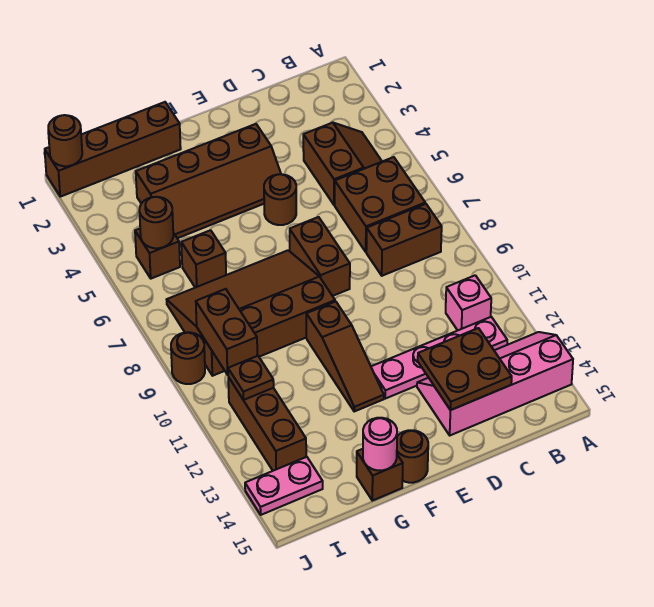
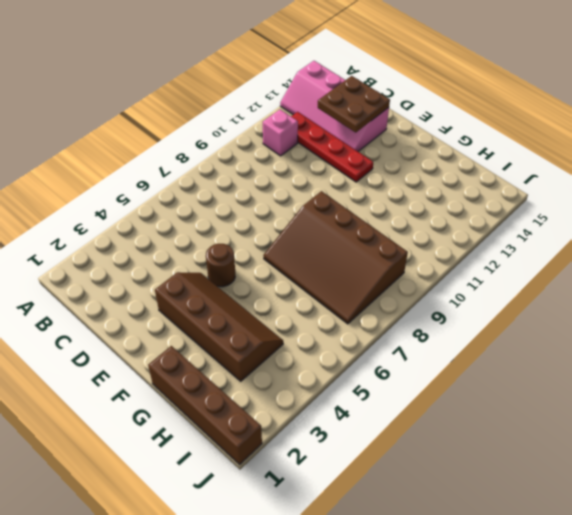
red 1x4 plate [291,112,373,182] -> pink 1x4 plate [371,317,507,399]
none -> brown 2x2 slope [303,123,382,205]
none -> brown 2x2 brick [335,157,425,252]
none -> brown 1x2 brick [366,204,442,276]

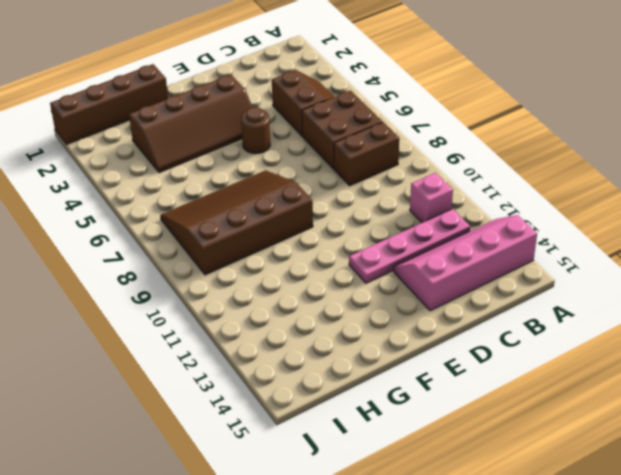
none -> brown 1x2 brick [290,217,350,296]
none -> brown 1x3 slope [306,301,384,411]
none -> brown 1x1 round brick [397,430,428,483]

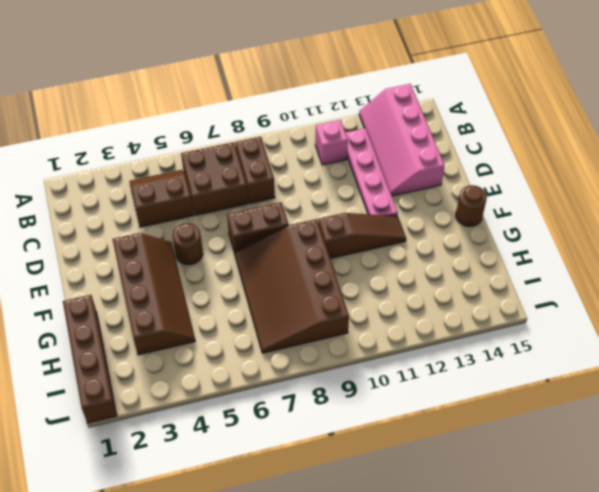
none -> brown 1x1 brick [357,449,403,501]
none -> brown 1x1 brick [181,230,226,288]
none -> brown 1x1 brick [135,229,180,279]

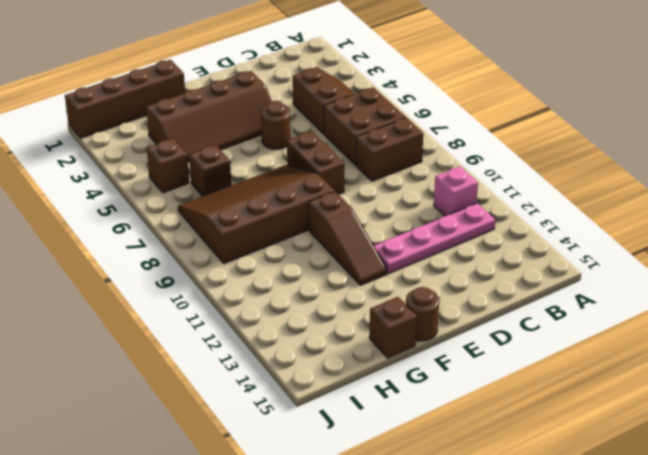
none -> pink 2x4 slope [417,332,573,435]
none -> brown 1x3 brick [228,377,306,471]
none -> pink 1x2 plate [245,457,323,515]

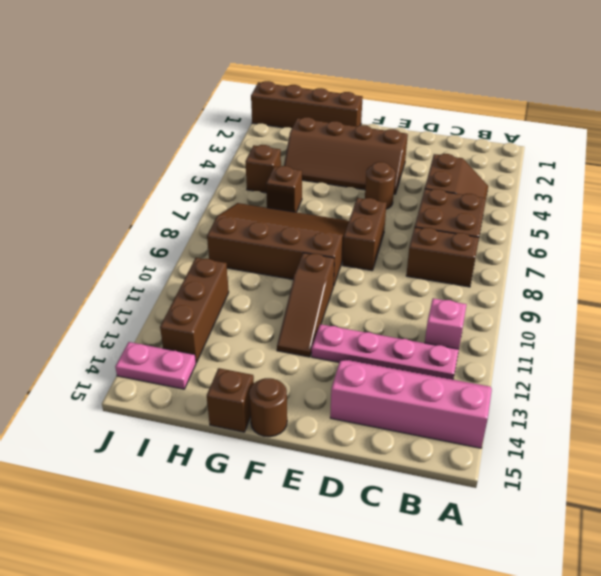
none -> brown 1x1 round brick [171,332,205,384]
none -> brown 2x2 plate [418,328,512,410]
none -> pink 1x1 round brick [363,418,397,470]

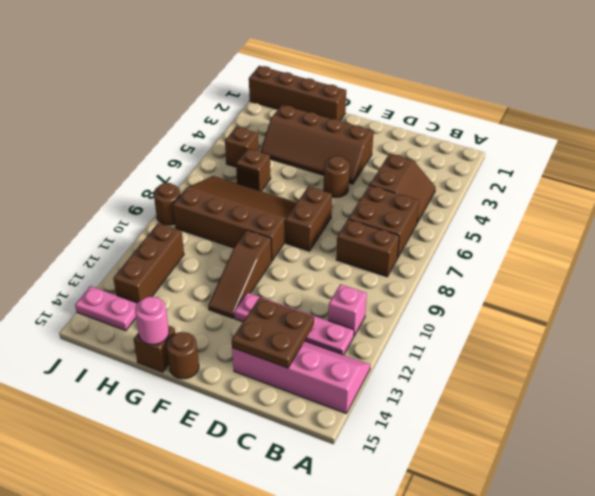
none -> brown 1x1 round brick [139,197,173,248]
none -> brown 1x2 brick [196,289,257,375]
none -> brown 1x1 plate [228,356,274,400]

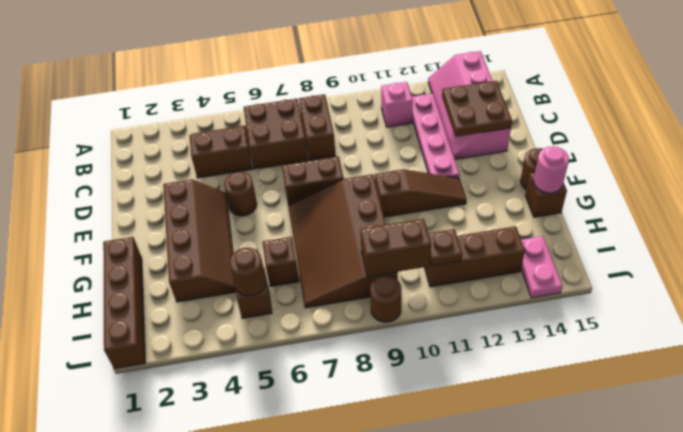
none -> brown 1x1 round brick [48,115,82,166]

